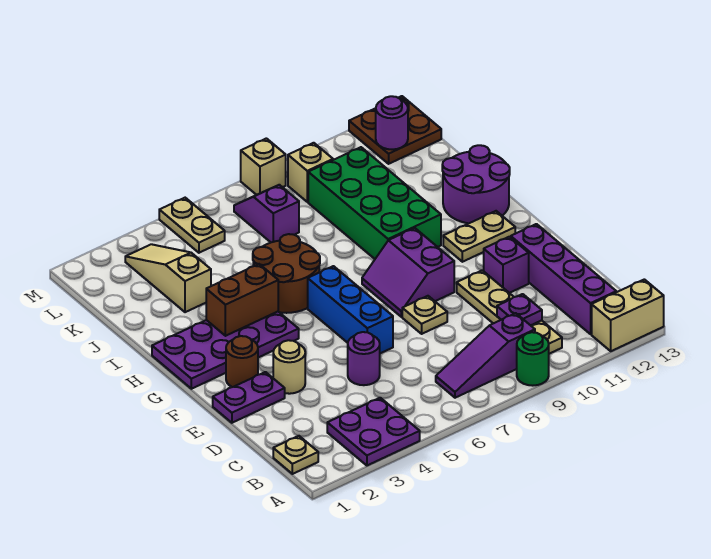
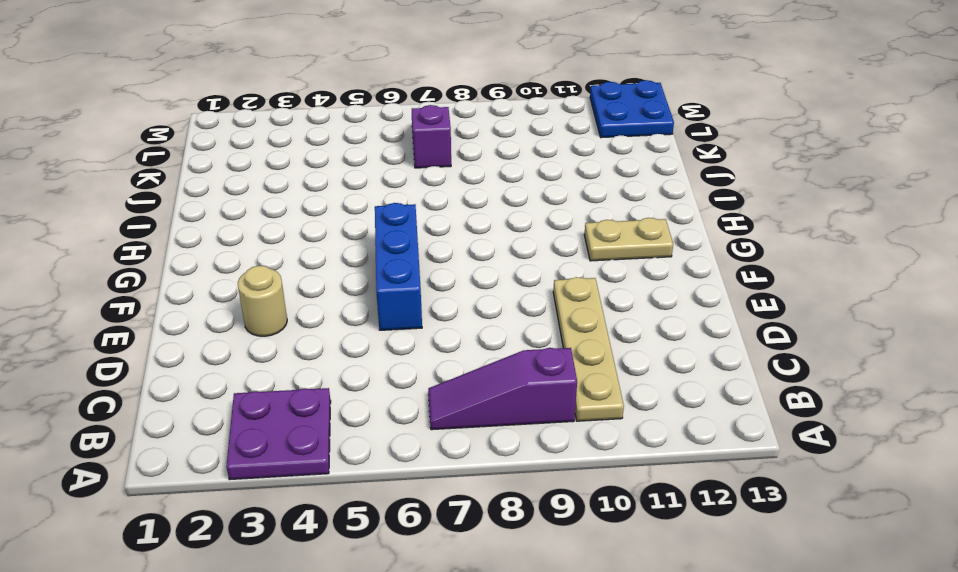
blue 2x2 plate [590,80,674,138] -> brown 2x2 plate [349,96,441,164]
none -> green 1x1 round brick [517,332,549,386]
none -> tan 1x2 brick [592,279,664,351]
none -> tan 1x1 plate [273,436,318,474]

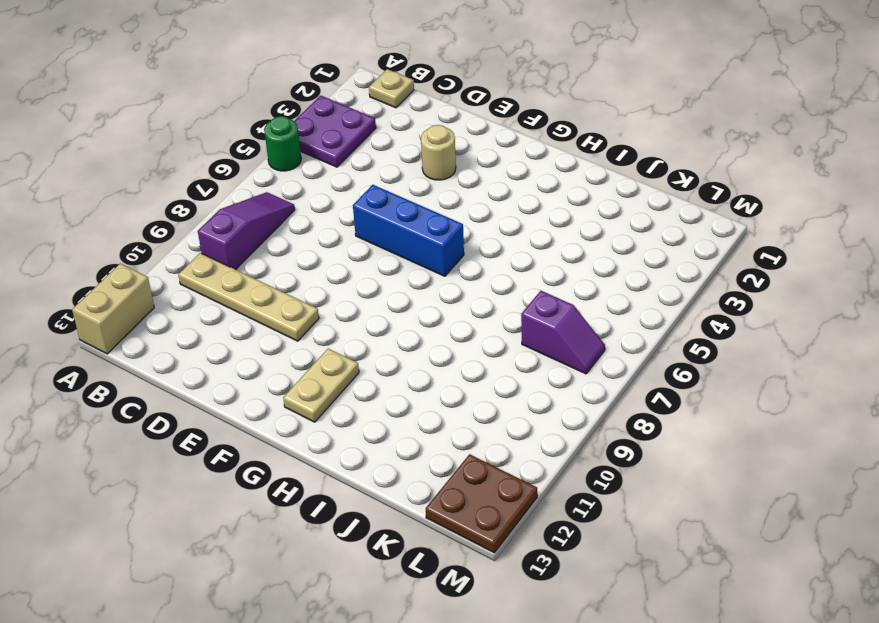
green 1x1 round brick [264,116,301,171] -> green 1x1 round brick moved to [517,332,549,386]
none -> purple 1x4 brick [511,224,616,334]
none -> purple 1x1 round brick [348,332,380,385]
none -> purple 1x2 plate [213,372,285,423]

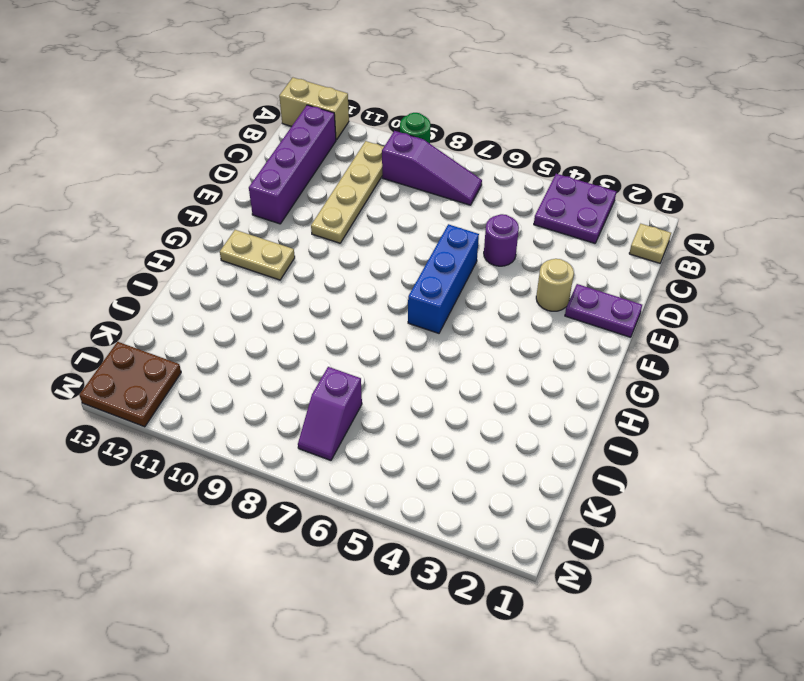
none -> tan 1x1 plate [402,296,447,334]
none -> purple 1x1 brick [484,237,529,293]
none -> brown 1x1 round brick [226,336,258,387]

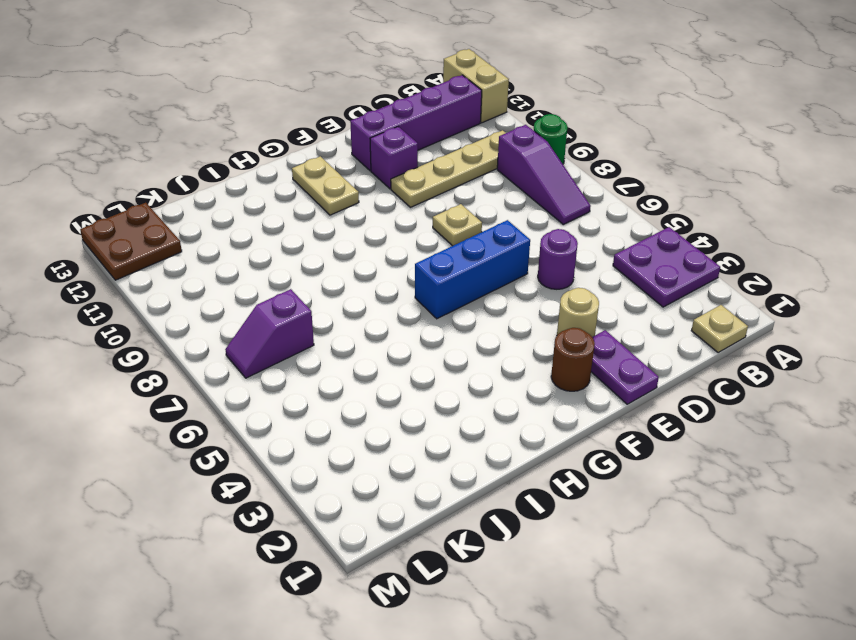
none -> purple 2x2 slope [362,228,454,317]
none -> purple 2x4 plate [152,312,299,389]
none -> brown 2x2 round brick [253,234,320,313]

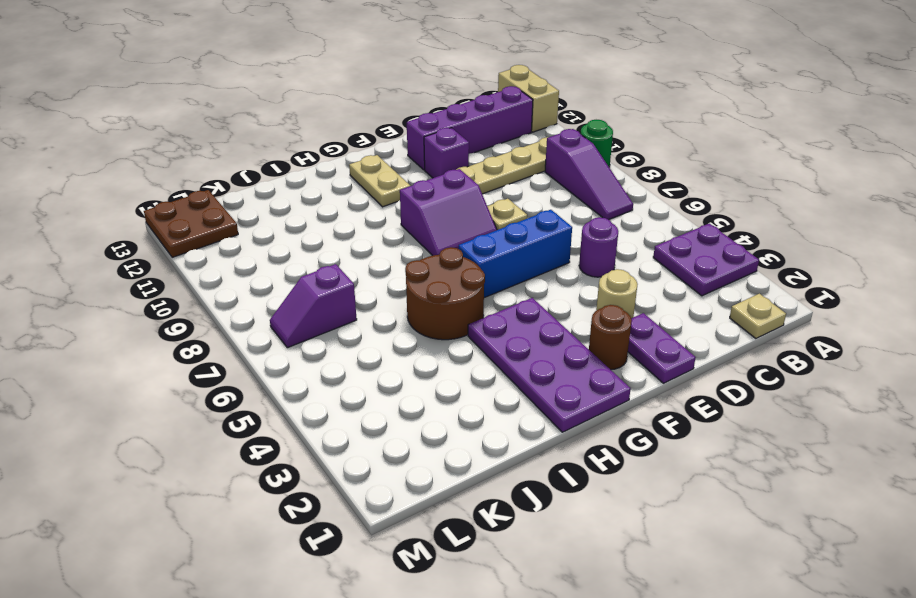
none -> green 2x4 brick [308,147,441,259]
none -> purple 2x2 round brick [442,145,510,223]
none -> tan 1x3 slope [125,244,211,312]

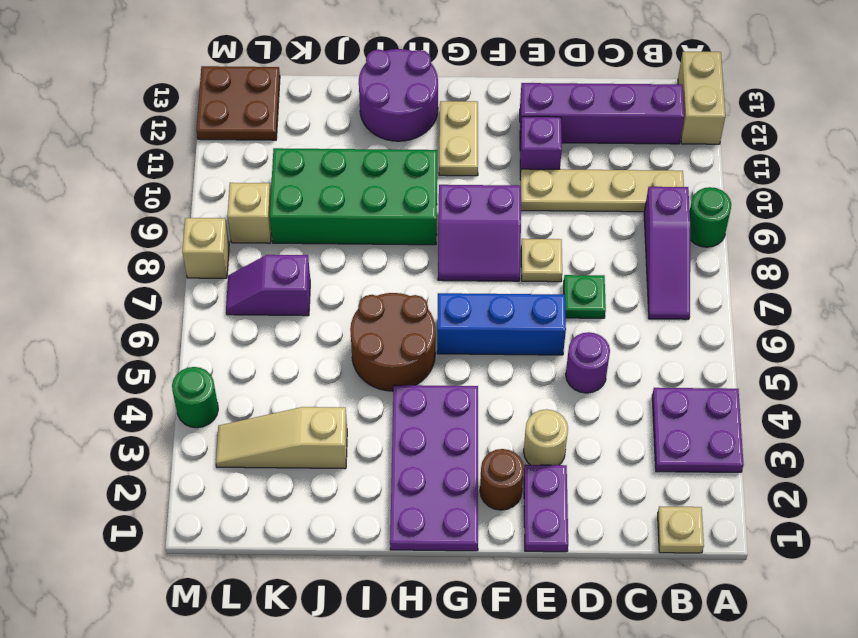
green 1x1 plate [564,275,606,318] -> none
green 1x1 round brick [172,367,218,428] -> none
none -> tan 1x2 plate [159,198,225,253]
none -> purple 1x1 plate [497,294,542,325]
none -> brown 1x2 brick [206,264,278,336]

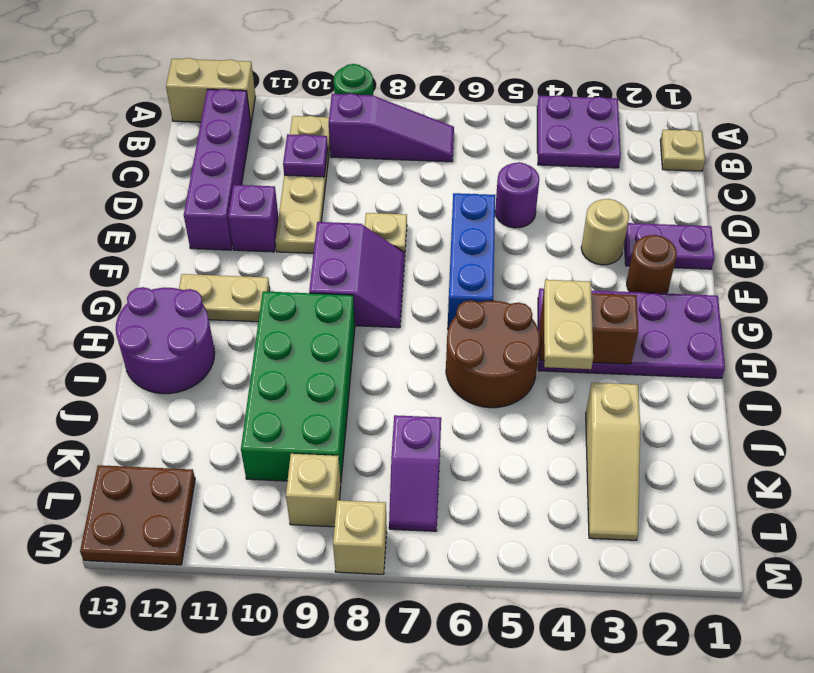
tan 1x2 plate [544,280,593,369] -> tan 1x2 plate moved to [159,198,225,253]
none -> purple 1x1 round brick [376,96,408,149]

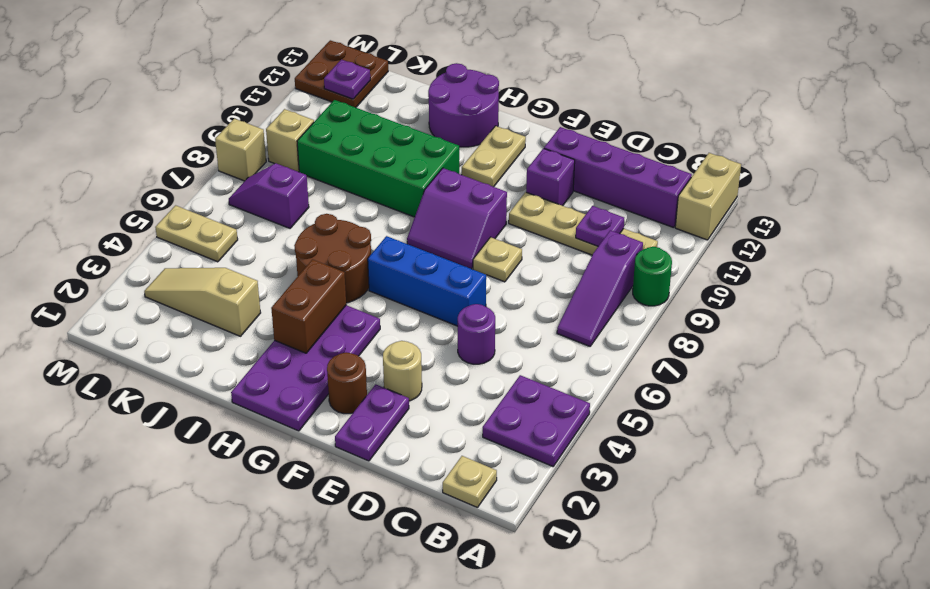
purple 1x1 plate [324,59,370,99] -> purple 1x1 round brick [376,96,408,149]

